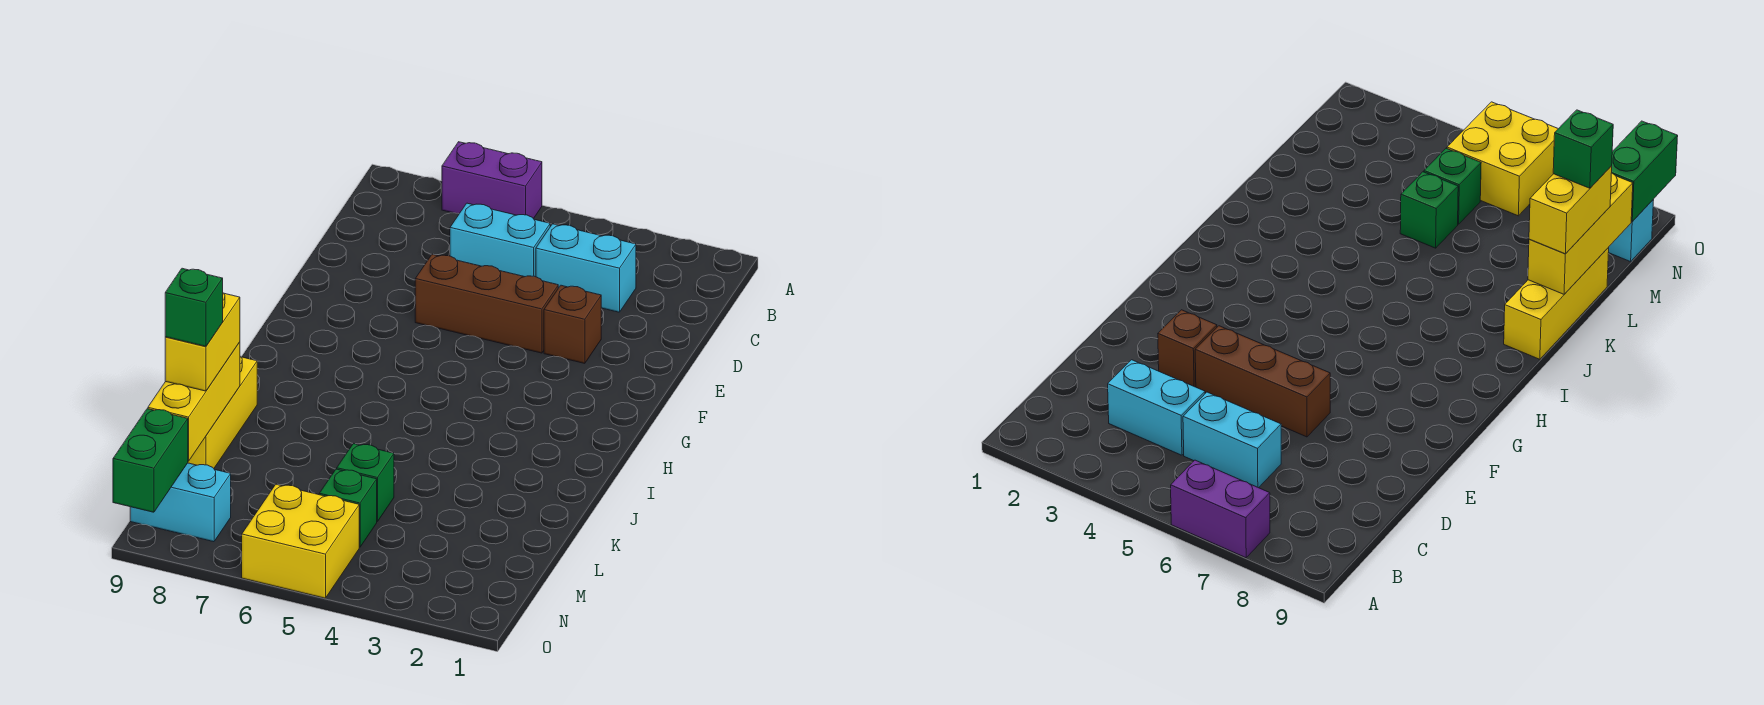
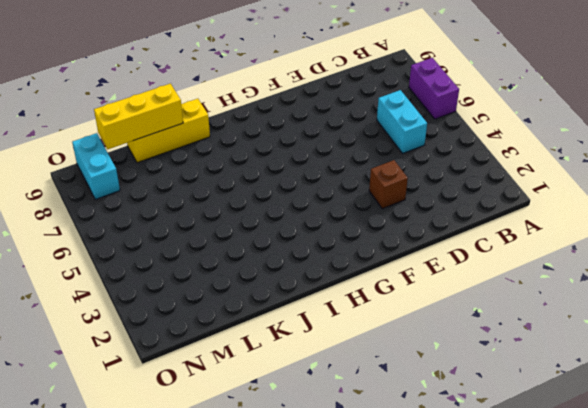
none -> cyan 1x2 brick [536,224,636,312]
none -> brown 1x3 brick [415,254,558,353]
none -> green 1x1 brick [337,444,394,522]

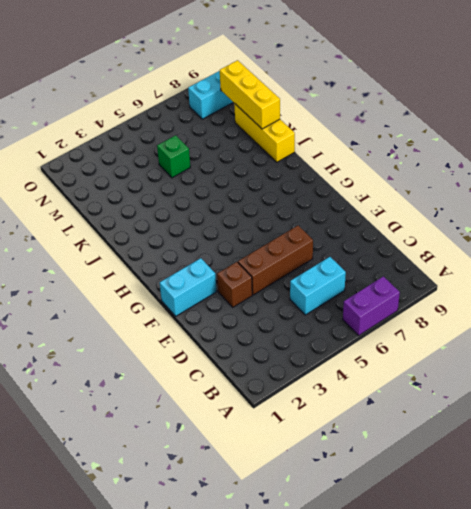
cyan 1x2 brick [160,258,216,316] -> cyan 1x2 brick moved to [536,224,636,312]
none -> green 1x1 brick [319,469,377,547]
none -> yellow 2x2 brick [242,484,359,598]
none -> green 1x2 brick [113,409,188,512]

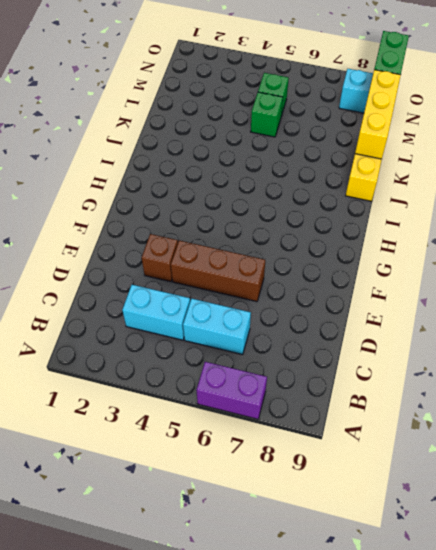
none -> yellow 2x2 brick [242,484,359,598]
none -> yellow 1x2 brick [165,293,240,391]
none -> green 1x1 brick [165,268,223,346]

